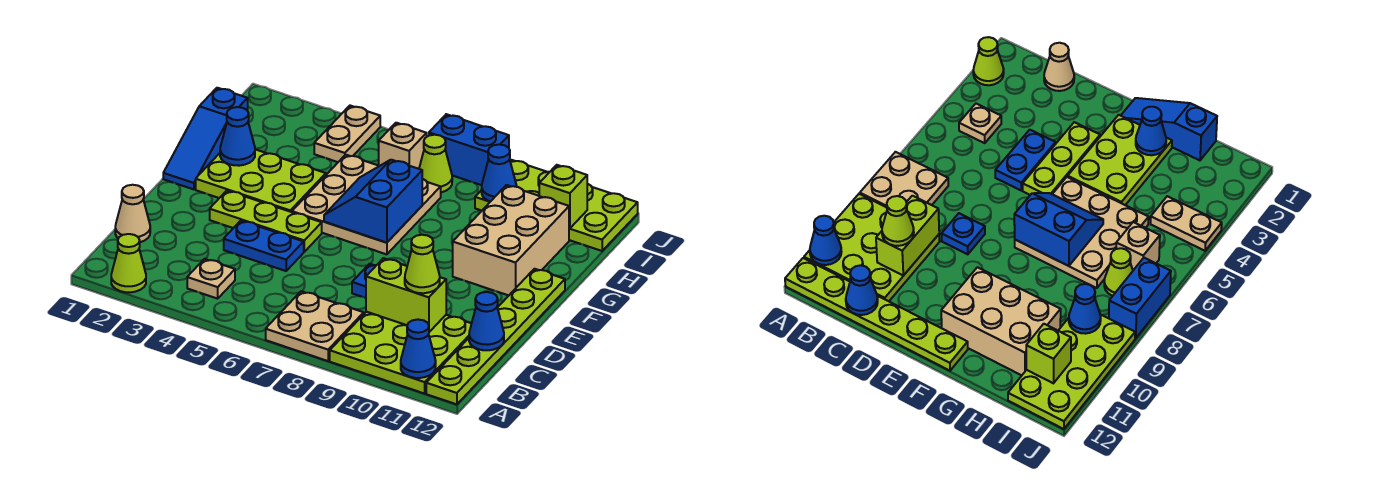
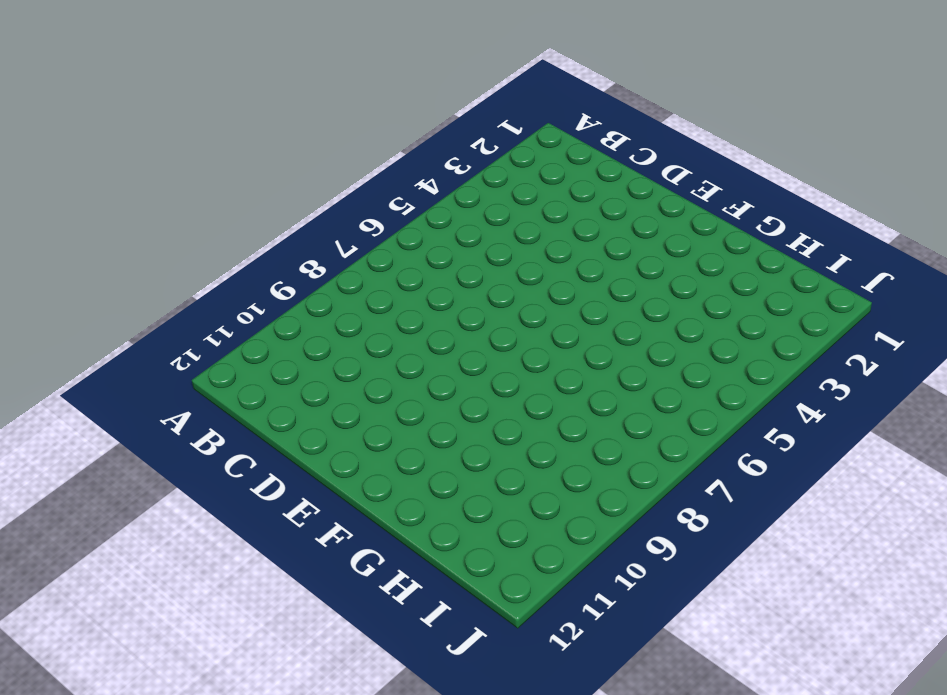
none -> lime 1x1 cone [111,234,146,292]
none -> tan 2x2 plate [266,291,364,361]
none -> lime 3x3 plate [330,312,471,394]

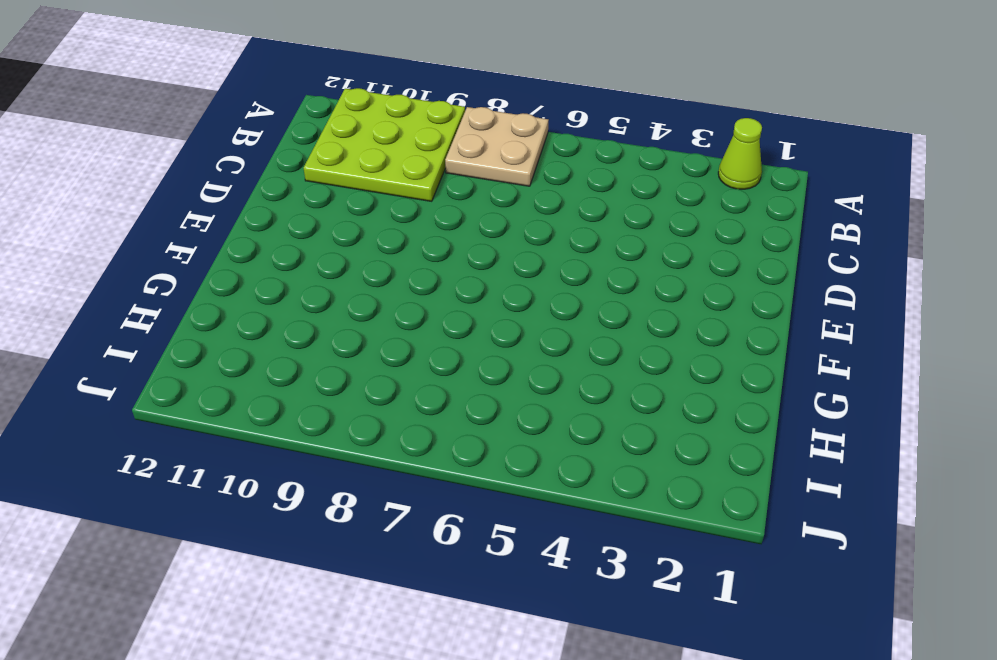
none -> lime 1x6 plate [426,269,565,404]
none -> tan 1x1 plate [187,259,235,299]
none -> tan 1x1 cone [115,185,150,242]

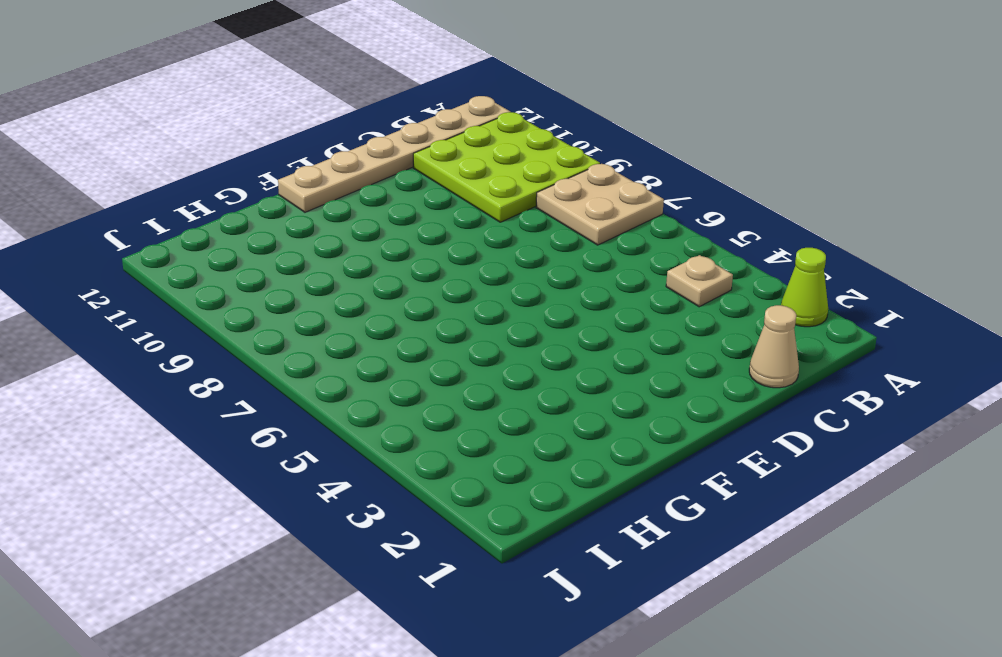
tan 1x6 plate [278,96,510,212] -> lime 1x6 plate [426,269,565,404]
none -> blue 1x2 plate [224,221,304,271]
none -> blue 1x1 plate [352,264,376,298]
none -> lime 1x3 plate [210,191,322,252]

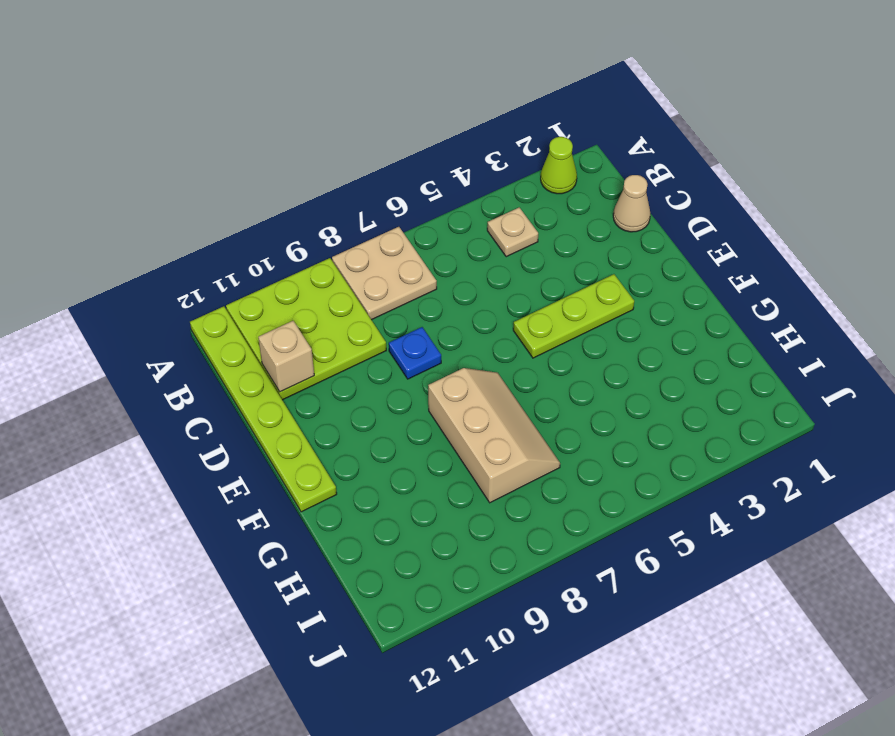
tan 1x1 brick [258,321,314,392] -> tan 1x1 brick moved to [379,123,427,169]
tan 2x3 slope [428,368,560,503] -> tan 3x3 plate [292,155,441,254]
none -> blue 1x2 plate [224,221,304,271]
none -> blue 1x3 slope [163,88,248,189]
none -> lime 2x3 plate [196,149,326,212]

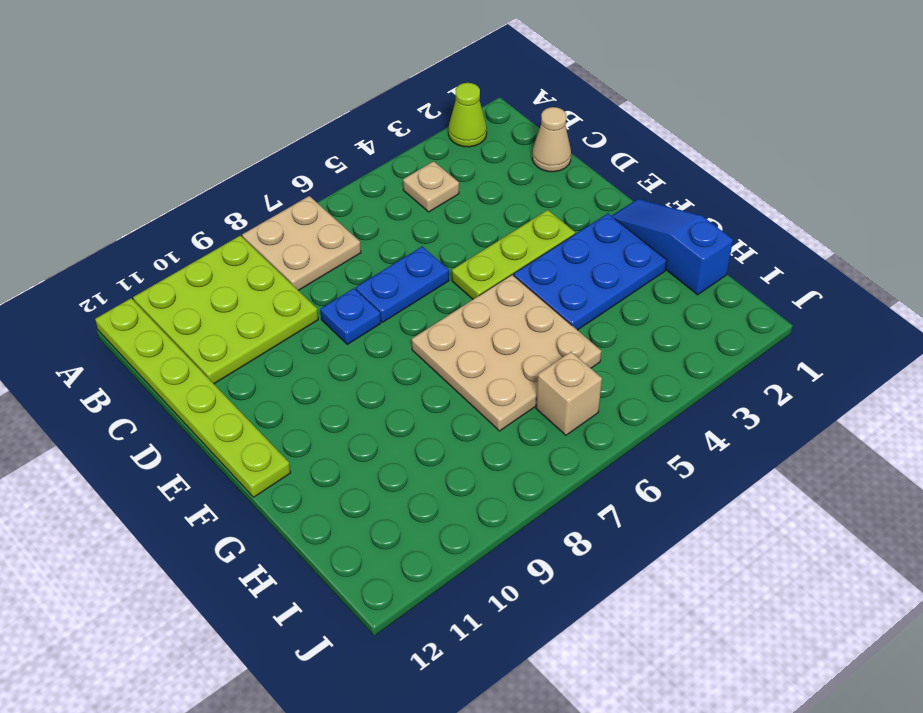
blue 1x2 plate [356,246,449,322] -> blue 1x2 plate moved to [224,221,304,271]
blue 2x3 plate [514,214,667,330] -> lime 2x3 plate [196,149,326,212]
none -> tan 2x3 brick [453,185,569,295]
none -> tan 1x2 plate [314,106,380,162]
none -> lime 1x1 cone [419,135,452,192]

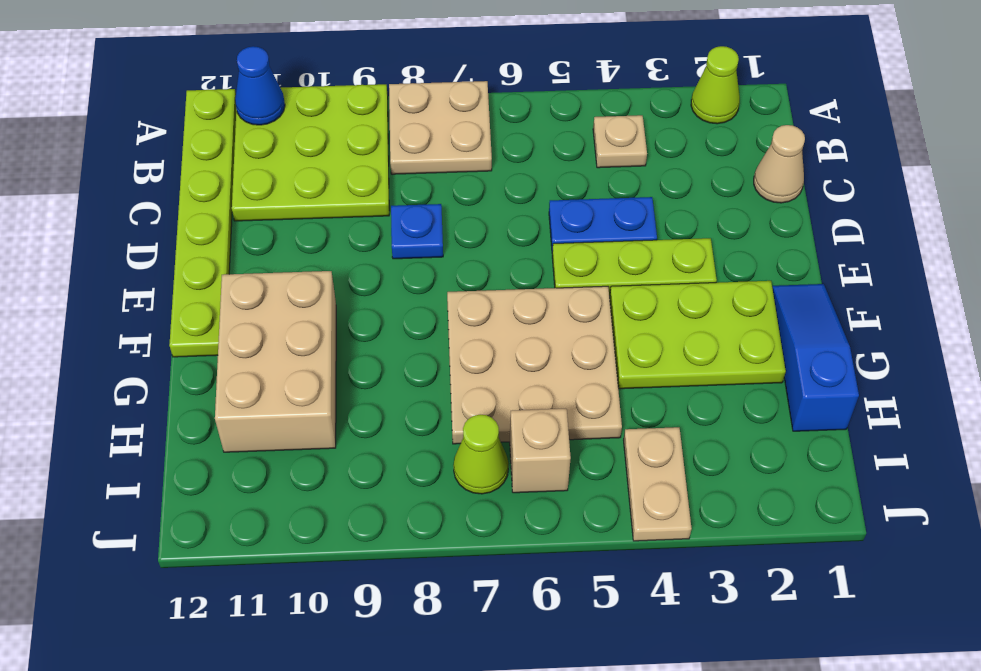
none -> lime 2x4 plate [475,160,638,251]
none -> blue 1x2 brick [429,114,509,185]
none -> lime 1x2 brick [366,258,446,332]

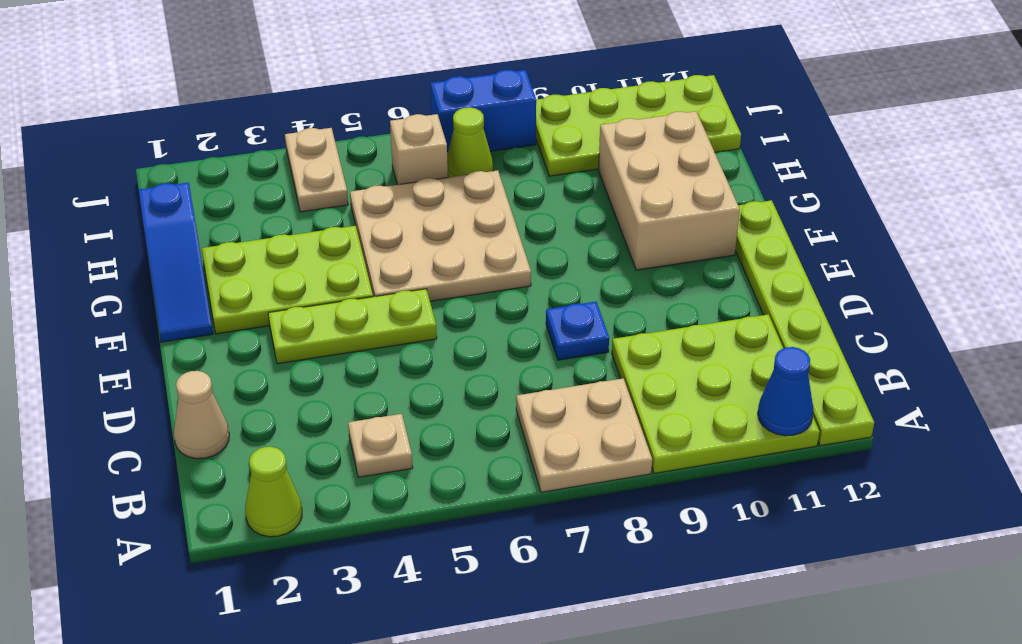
none -> blue 1x2 plate [224,221,304,271]
none -> lime 1x2 brick [366,258,446,332]
none -> blue 1x1 cone [469,292,504,350]

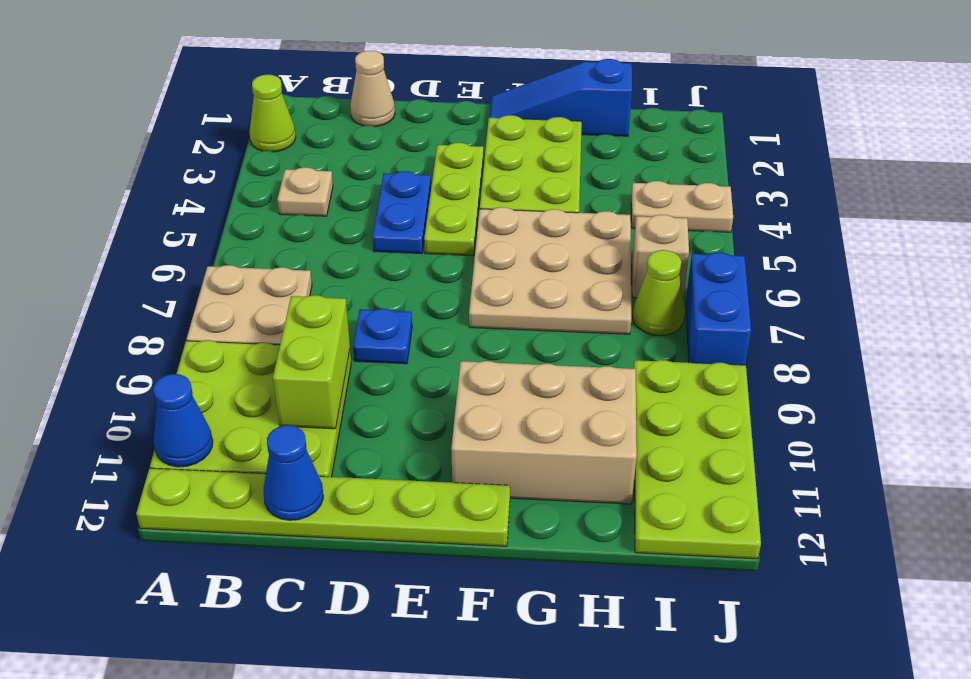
none -> blue 2x2 slope [324,160,422,243]
none -> blue 1x1 cone [220,107,255,166]
none -> blue 1x1 cone [482,145,517,202]

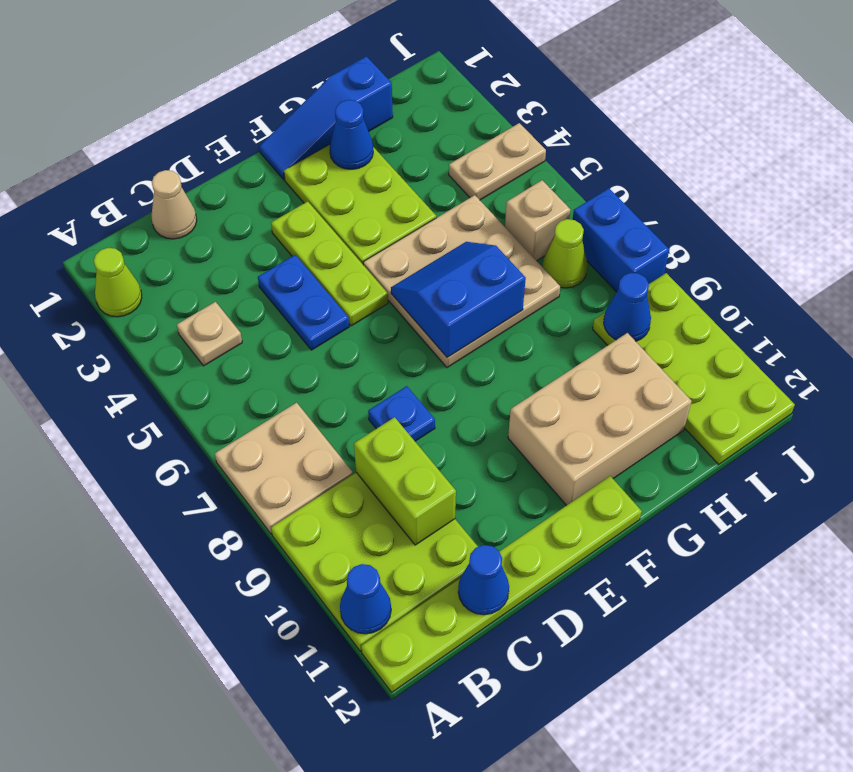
none -> lime 1x1 brick [539,165,587,228]
none -> lime 1x1 cone [405,235,440,293]

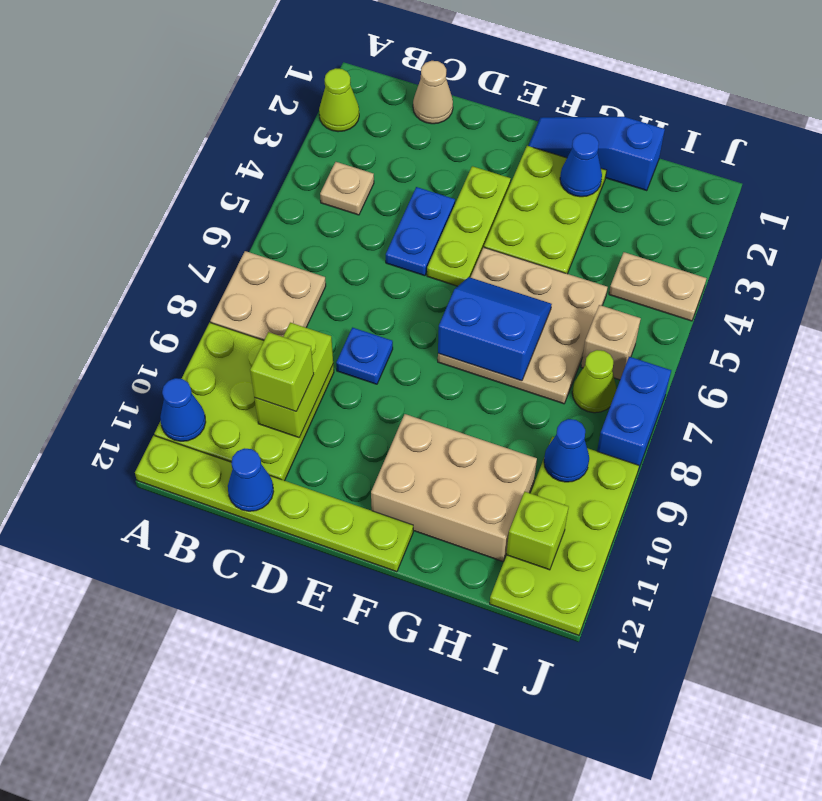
lime 1x1 brick [250,332,314,411] -> lime 1x1 cone [405,235,440,293]

